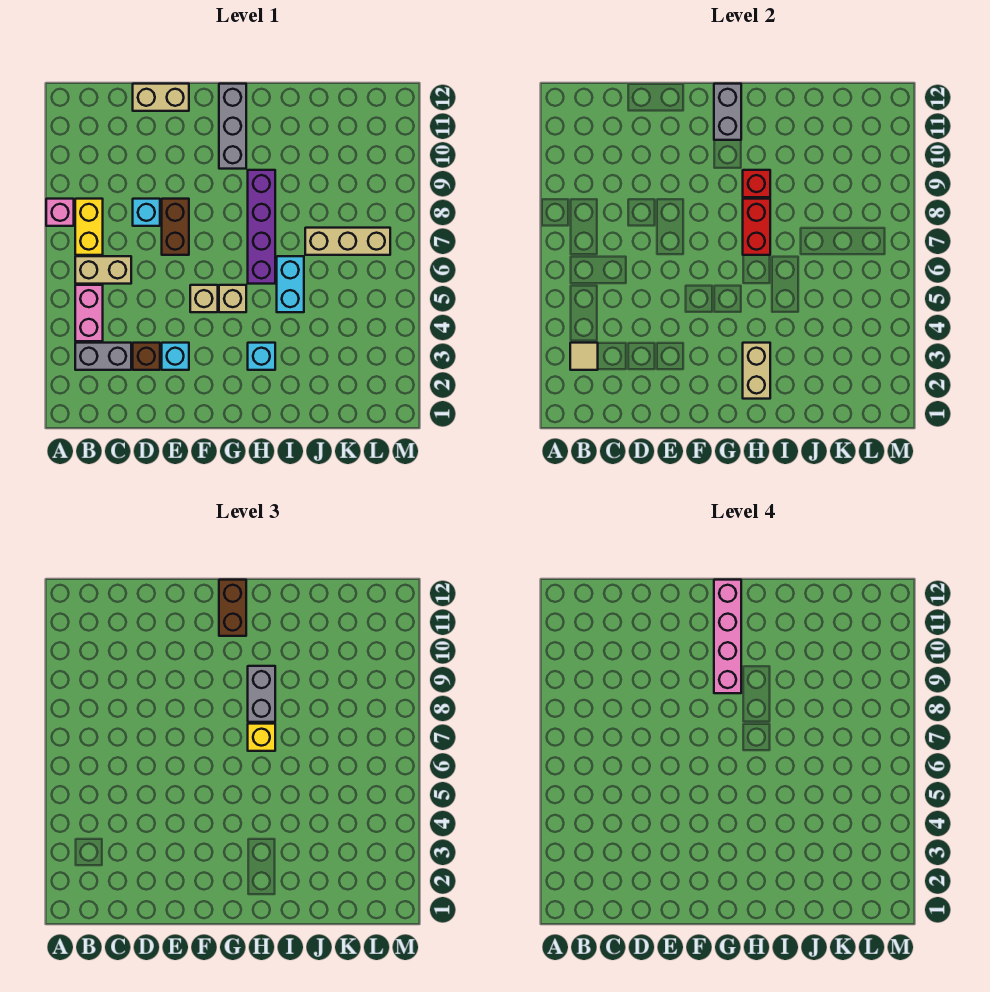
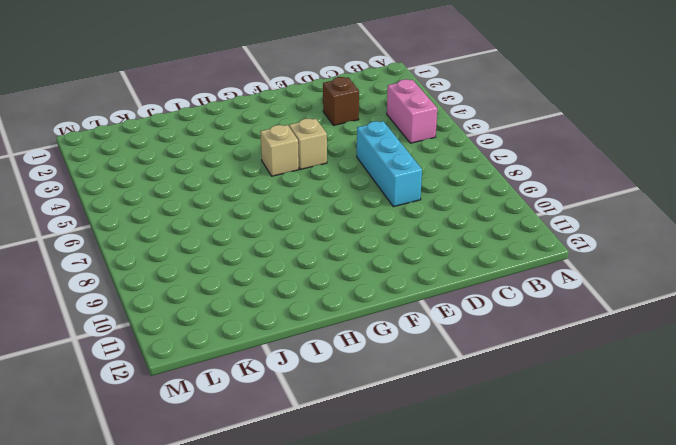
cyan 1x3 brick [357,121,422,207] -> cyan 1x1 brick [133,199,160,226]
none -> pink 1x1 brick [46,199,74,226]
none -> grey 1x2 brick [75,343,131,370]
none -> tan 1x2 brick [75,256,131,284]

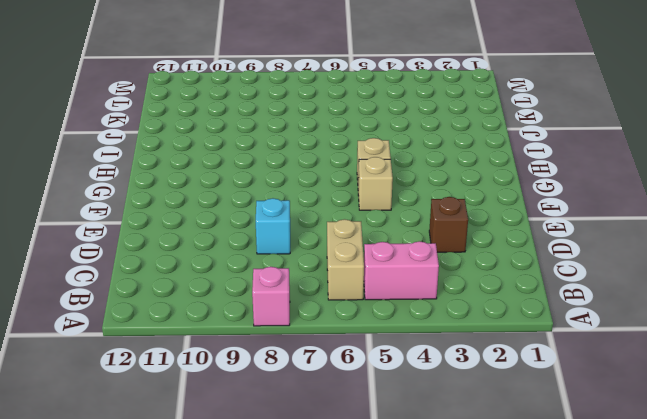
none -> grey 1x2 brick [75,343,131,370]
none -> yellow 1x2 brick [75,199,103,255]
none -> tan 1x2 brick [133,84,189,111]

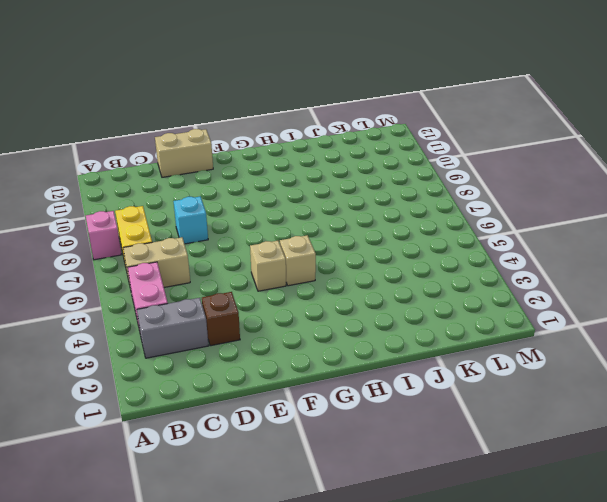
none -> cyan 1x1 brick [162,343,189,370]
none -> brown 1x2 brick [162,199,189,255]
none -> grey 1x3 brick [219,84,246,169]

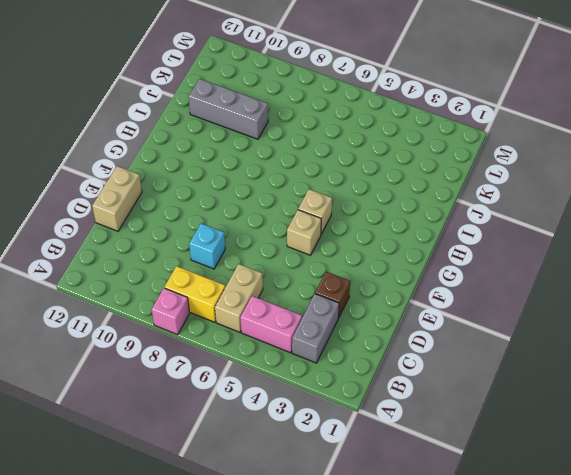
grey 1x3 brick [189,79,268,139] -> grey 1x3 brick moved to [219,84,246,169]
none -> cyan 1x1 brick [162,343,189,370]
none -> brown 1x2 brick [162,199,189,255]
none -> cyan 1x1 brick [248,343,275,370]

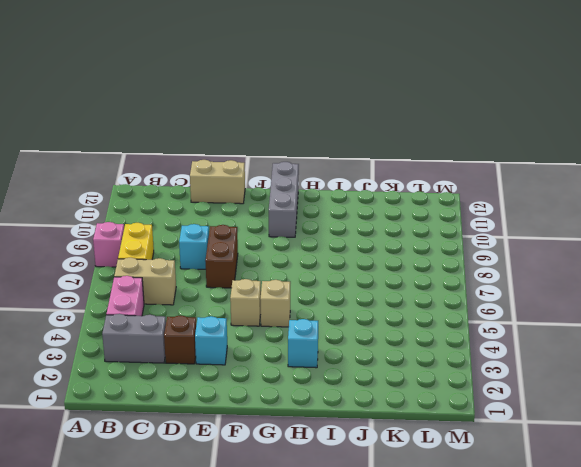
none -> purple 1x4 brick [248,170,275,284]
none -> cyan 1x2 brick [277,256,304,312]
none -> tan 1x3 brick [305,228,390,255]

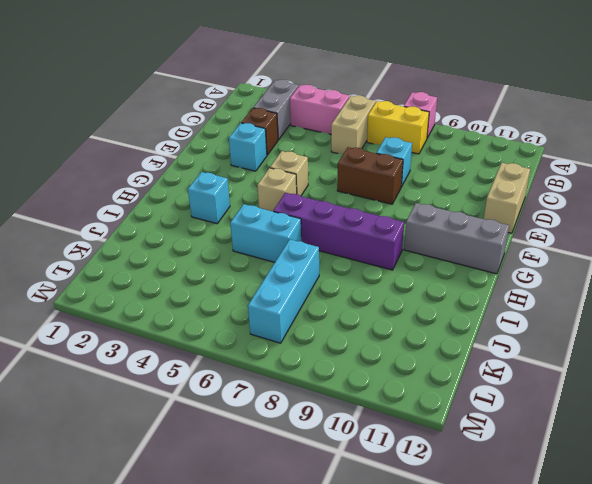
cyan 1x3 brick [248,240,319,343] -> tan 1x3 brick [305,228,390,255]
none -> tan 1x1 tile [570,343,598,370]
none -> grey 1x2 brick [714,84,741,140]
none -> tan 1x2 brick [743,343,770,399]

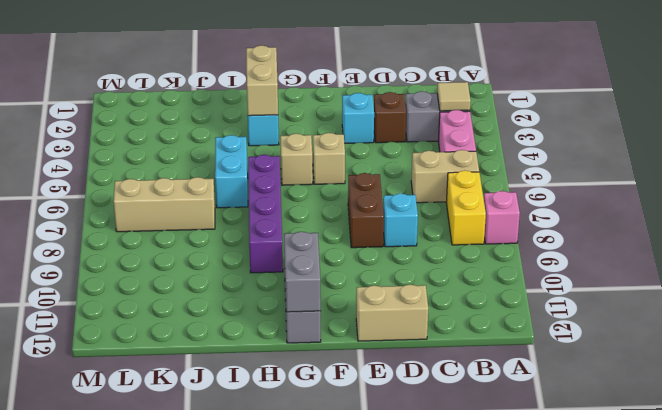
none -> red 1x2 brick [743,199,770,255]
none -> red 1x1 brick [743,170,770,197]
none -> brown 1x2 brick [219,580,246,636]

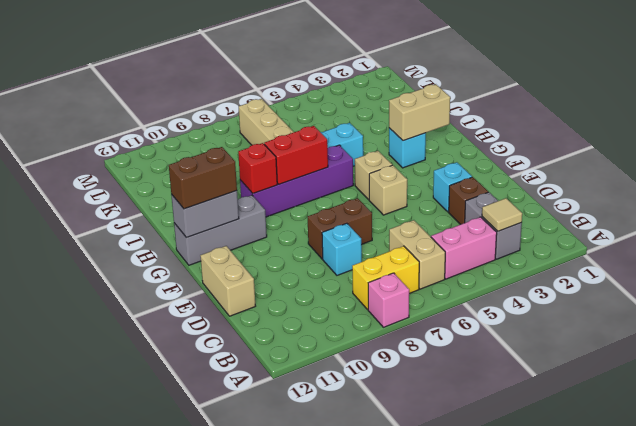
none -> yellow 1x1 brick [248,724,275,751]
none -> grey 1x2 brick [248,666,275,722]
none -> pink 1x4 brick [714,580,741,693]

